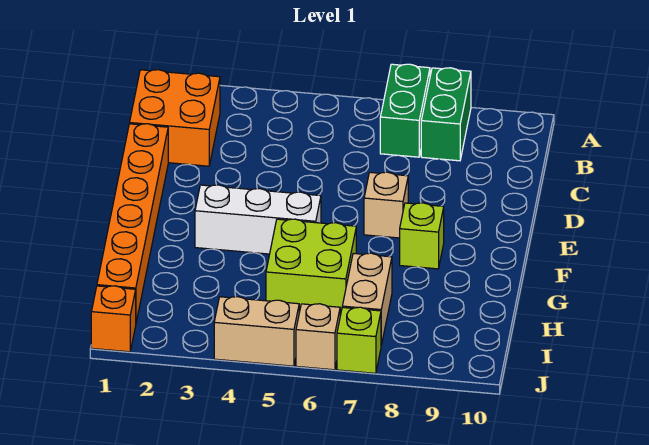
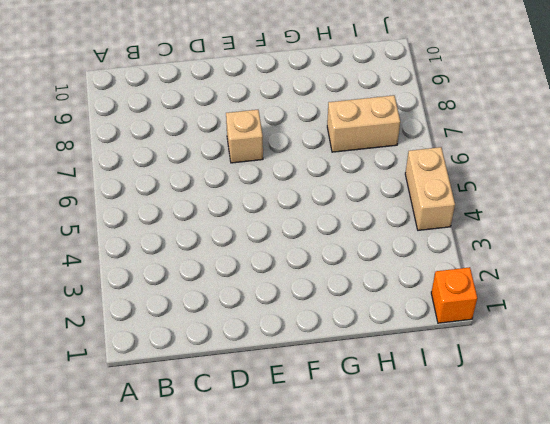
none -> green 1x2 brick [380,64,430,157]
none -> green 1x2 brick [421,68,471,161]
none -> orange 2x2 brick [130,70,220,166]

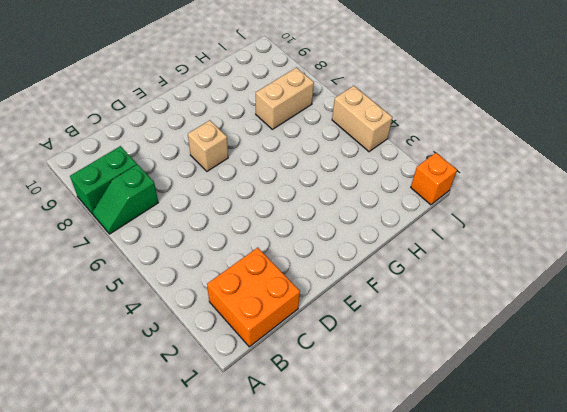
green 1x2 slope [93,164,159,234] -> green 1x2 brick [380,64,430,157]
none -> orange 1x6 brick [97,124,168,322]
none -> white 1x3 brick [195,185,321,254]
none -> lime 1x1 brick [400,203,444,269]

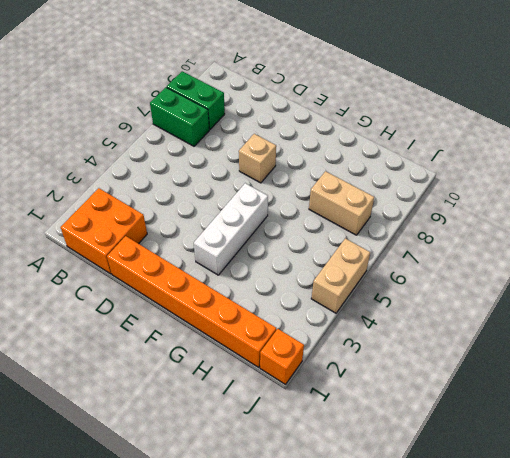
none -> lime 1x1 brick [400,203,444,269]
none -> lime 2x2 brick [266,219,356,315]
none -> tan 1x1 brick [296,304,340,370]

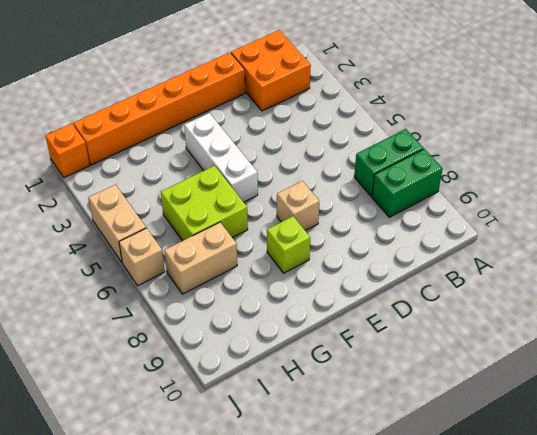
none -> lime 1x1 brick [337,307,381,373]

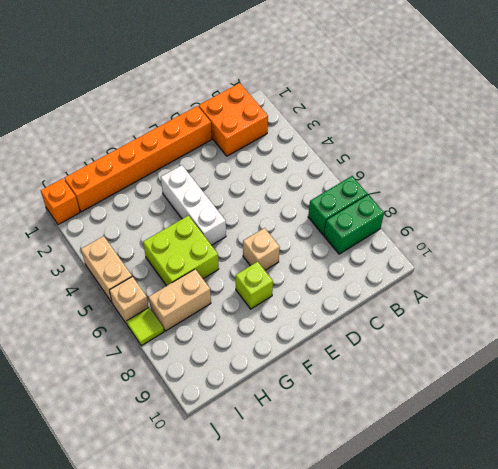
lime 1x1 tile [126,308,164,346] -> lime 1x1 brick [337,307,381,373]

